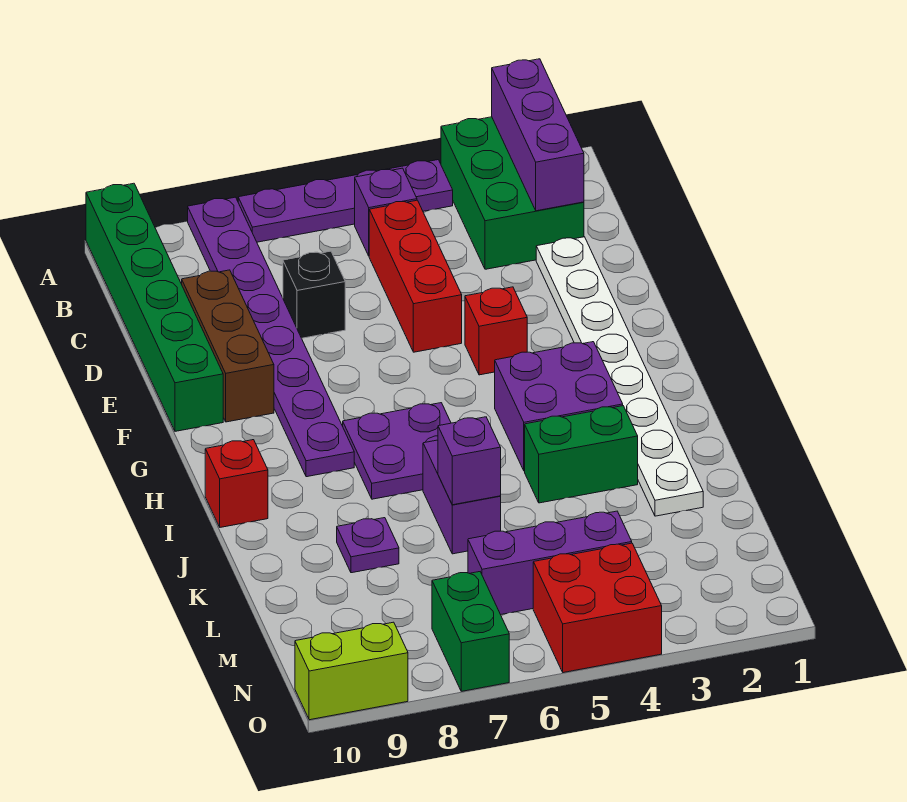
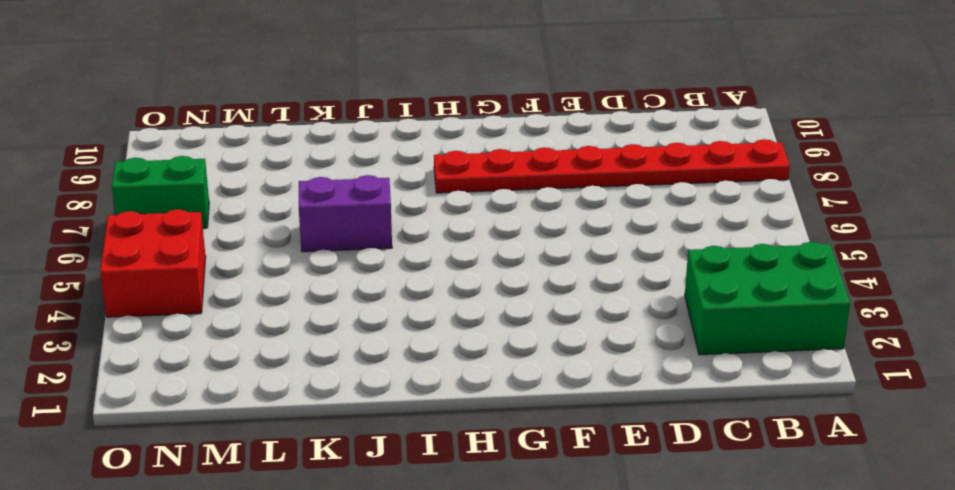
red 1x8 plate [434,139,790,193] -> purple 1x8 plate [188,197,354,477]
none -> purple 1x4 plate [238,160,453,242]
none -> green 1x6 brick [86,183,223,431]
none -> purple 1x1 brick [355,168,417,256]

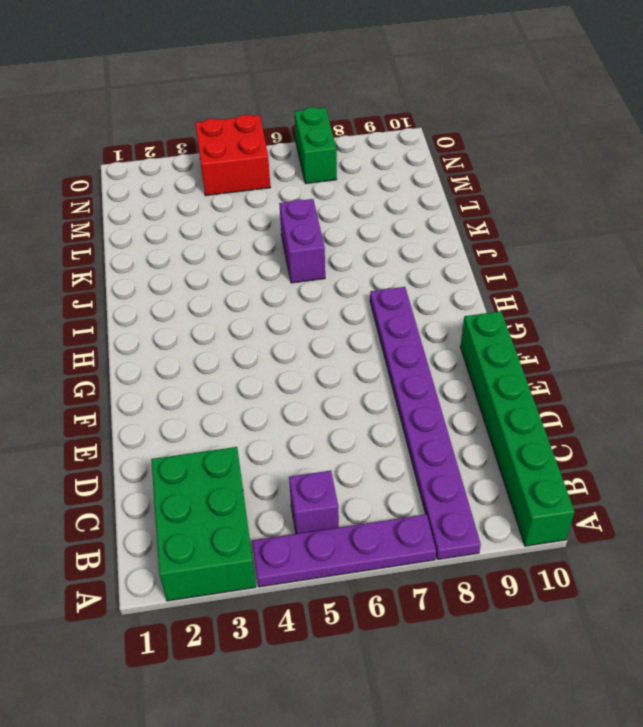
none -> red 1x3 brick [369,200,462,352]
none -> white 1x8 plate [536,237,703,516]
none -> black 1x1 brick [283,251,345,338]

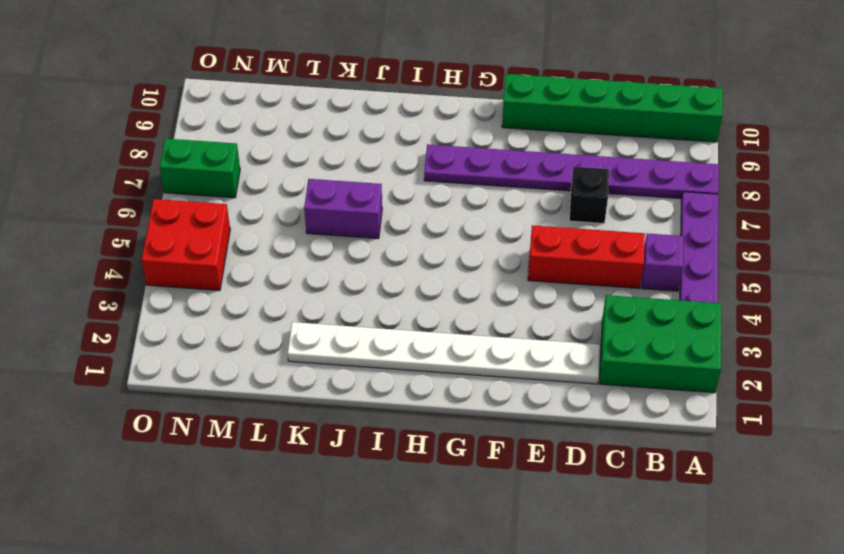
none -> brown 1x3 brick [182,270,274,422]
none -> red 1x1 brick [465,287,527,375]
none -> purple 2x2 brick [495,342,623,471]

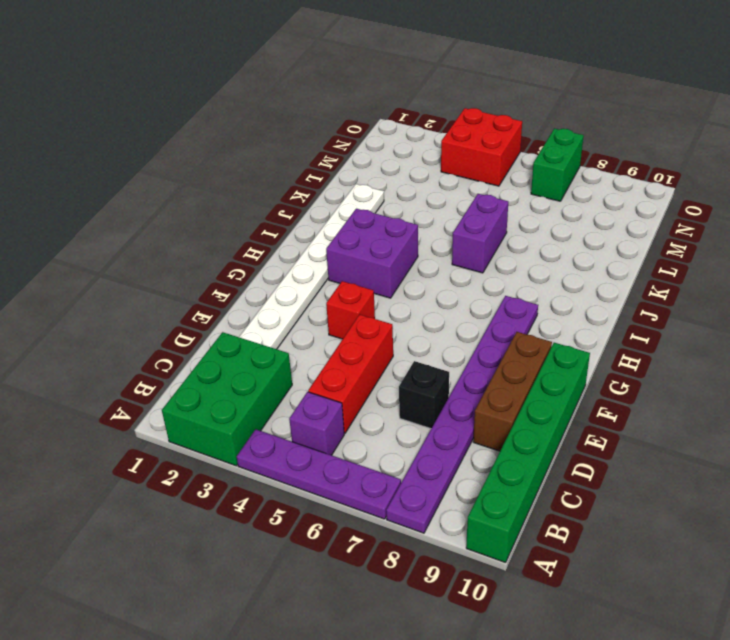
none -> purple 2x2 plate [343,403,451,499]
none -> red 1x1 brick [205,440,268,527]
none -> green 1x2 brick [525,406,638,503]

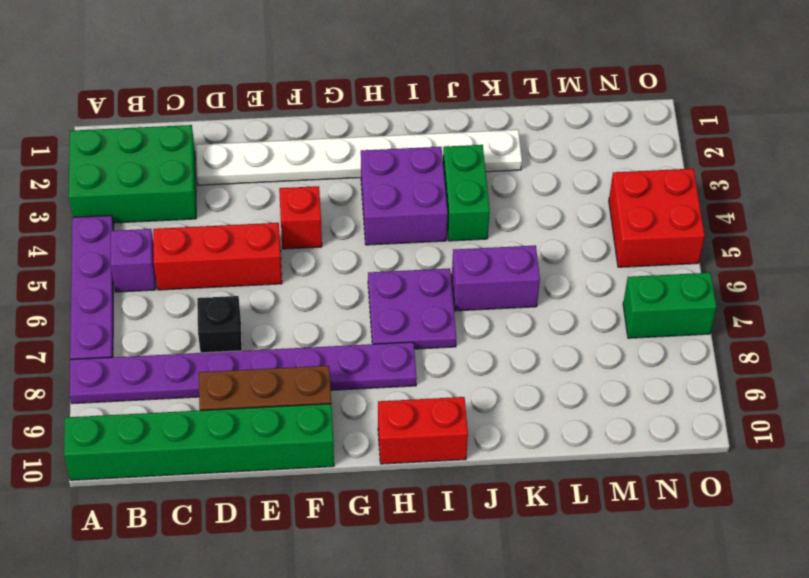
red 1x2 brick [378,397,468,464] -> red 1x1 brick [205,440,268,527]
none -> purple 1x1 plate [337,518,399,573]
none -> purple 1x3 brick [468,511,632,615]
none -> lime 1x2 brick [295,622,408,720]

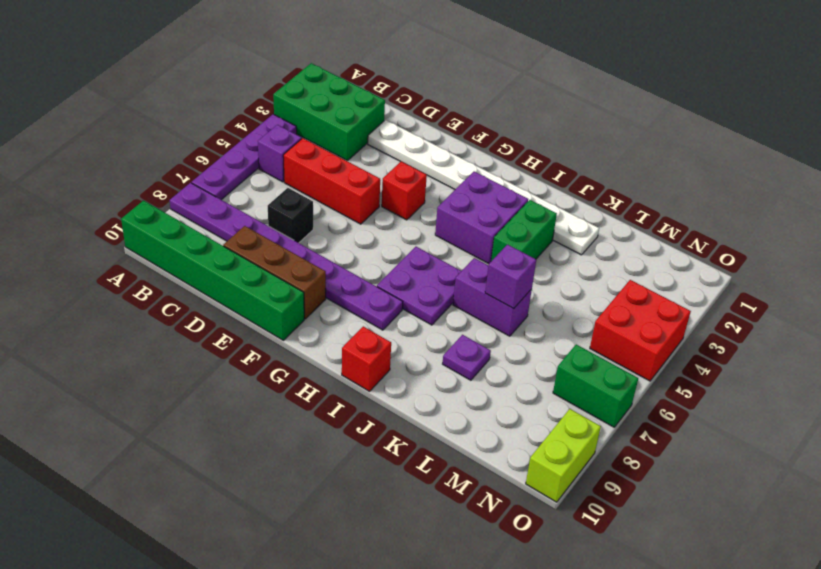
none -> purple 1x3 brick [468,511,632,615]
none -> purple 1x3 brick [492,59,584,211]

